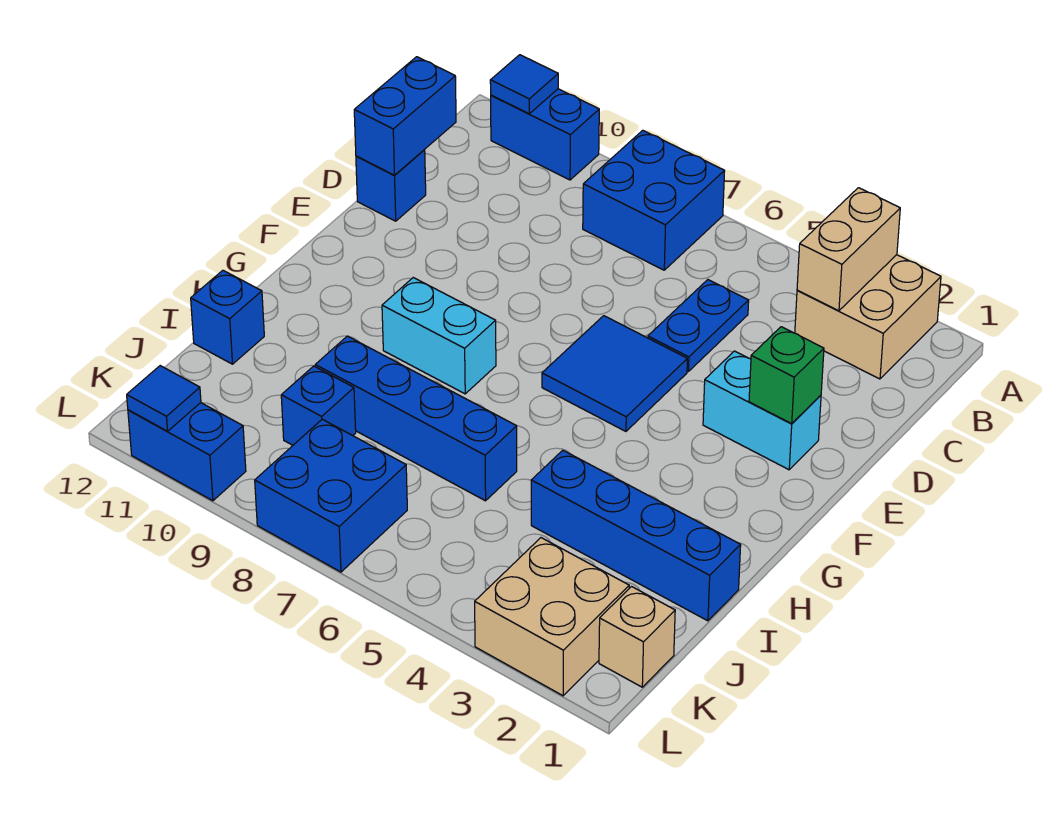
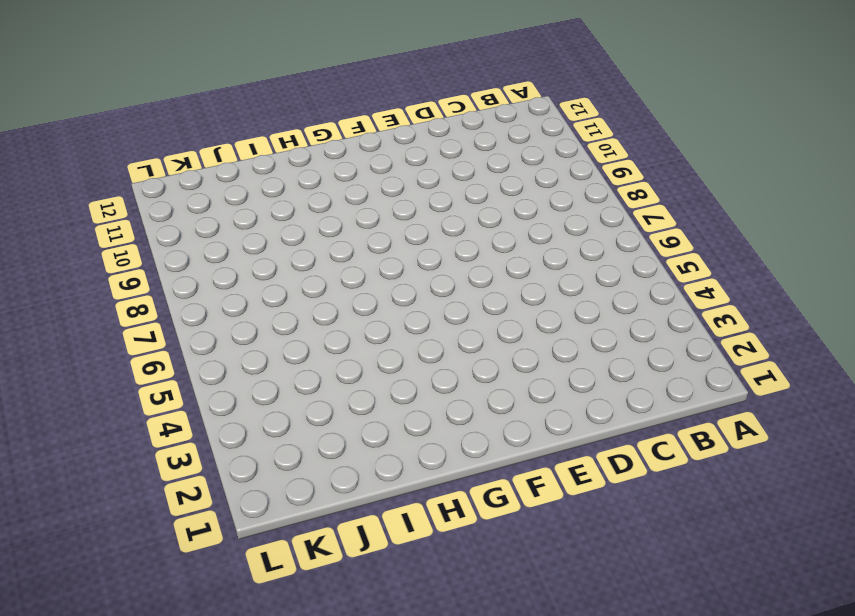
none -> tan 2x2 brick [795,255,941,379]
none -> blue 2x2 brick [583,130,725,270]
none -> blue 1x2 brick [491,89,599,180]

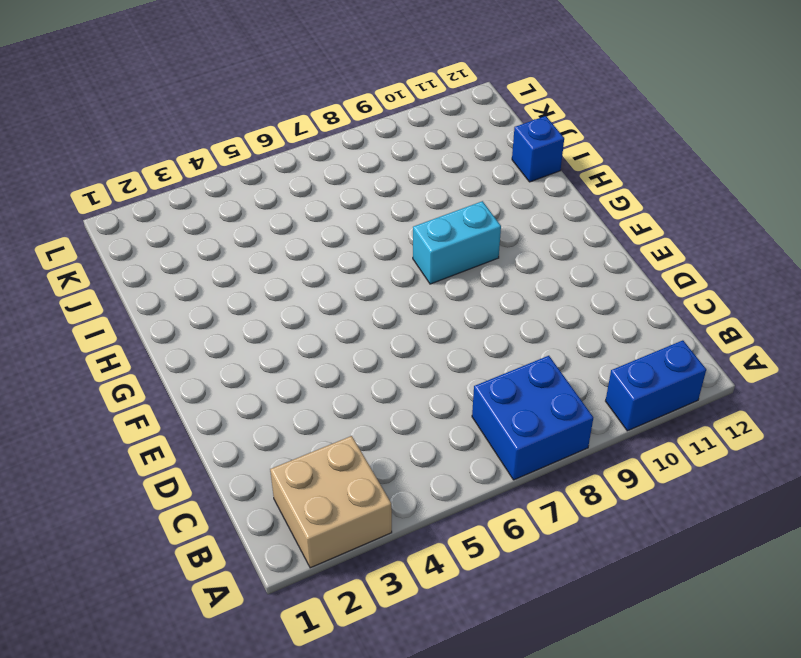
none -> blue 1x2 plate [648,280,749,371]
none -> blue 1x1 brick [356,150,426,221]
none -> cyan 1x2 brick [703,351,821,470]

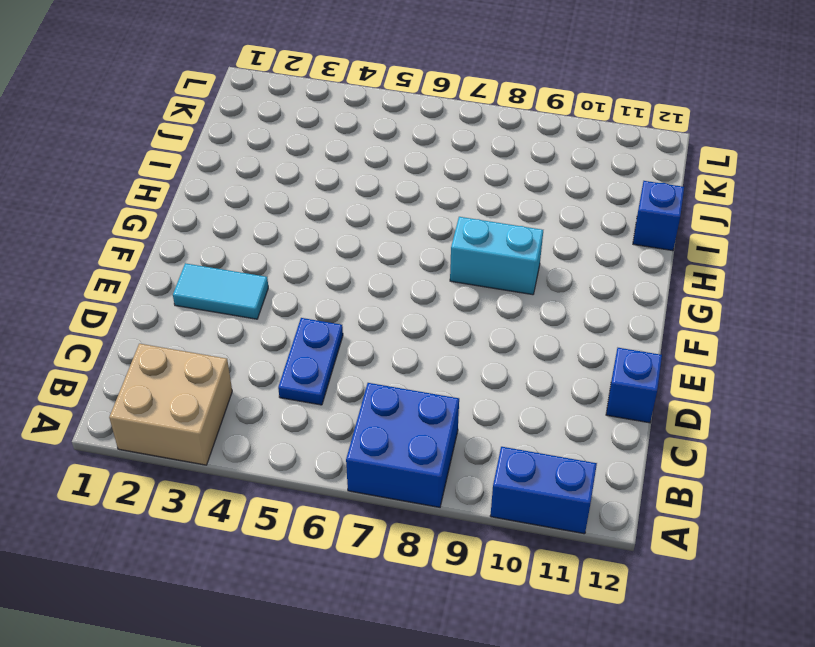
cyan 1x2 tile [173,263,268,319] -> cyan 1x2 brick [703,351,821,470]
none -> blue 2x2 tile [542,316,687,431]
none -> blue 1x4 brick [531,450,741,621]
none -> blue 1x4 brick [315,336,517,501]

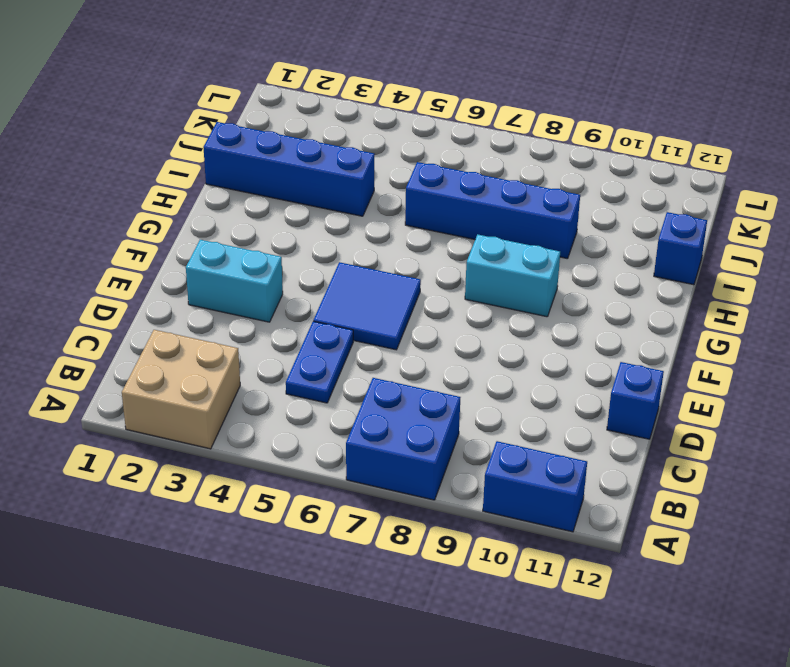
none -> blue 1x1 brick [281,366,356,445]
none -> tan 1x1 brick [599,587,675,687]
none -> tan 2x2 brick [475,538,629,696]

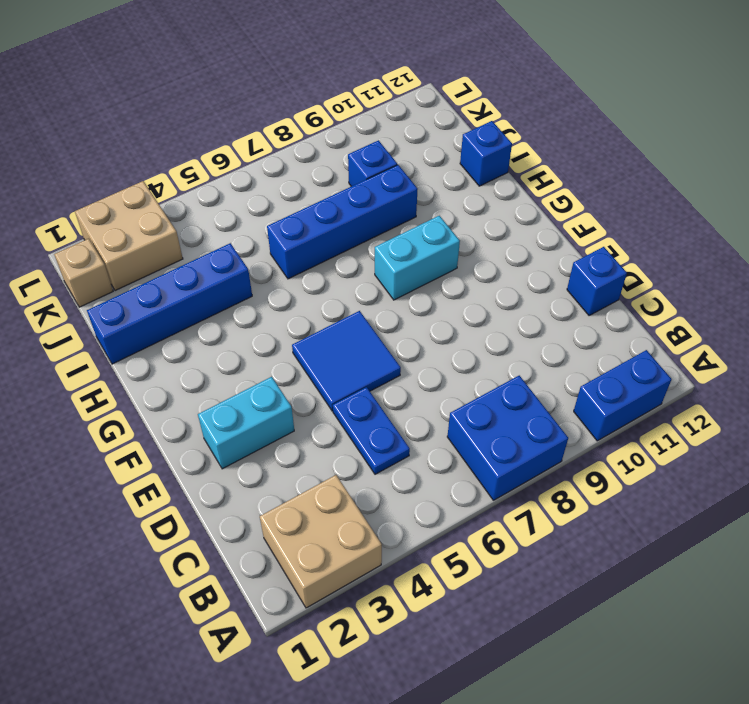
none -> blue 2x2 brick [255,419,407,572]
none -> blue 1x2 brick [128,403,246,501]
none -> tan 1x2 brick [797,188,900,311]

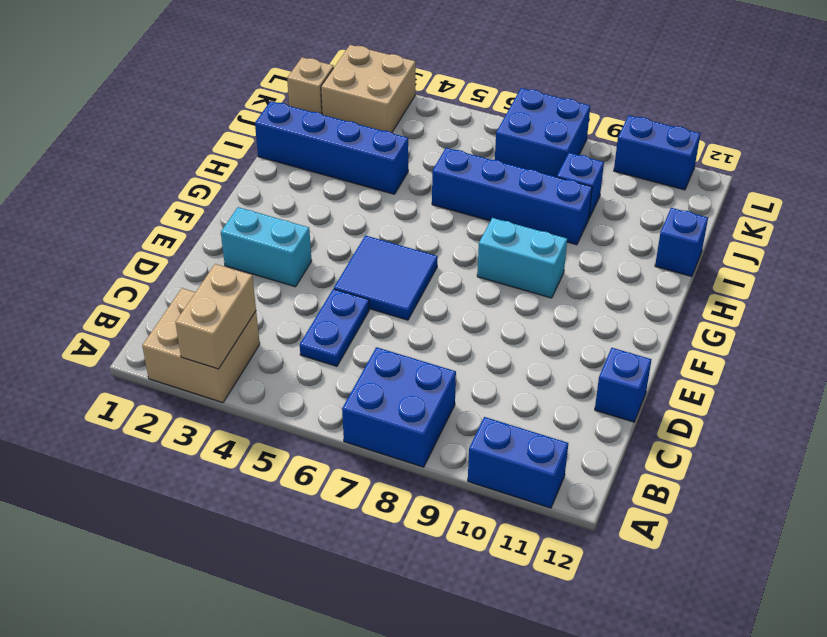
none -> blue 1x1 tile [490,55,558,114]
none -> blue 1x2 brick [354,57,456,175]
none -> green 1x1 brick [749,327,824,424]

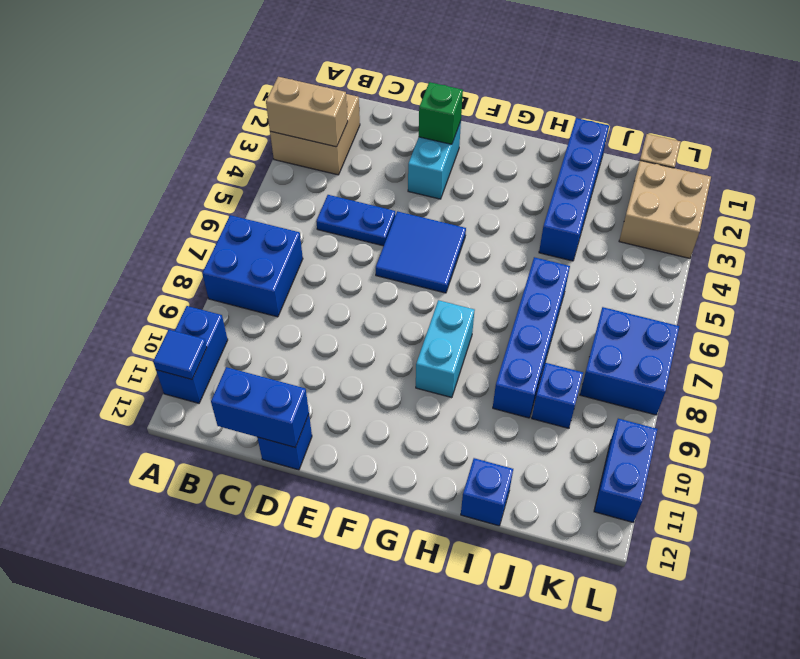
none -> blue 1x1 tile [127,366,201,431]

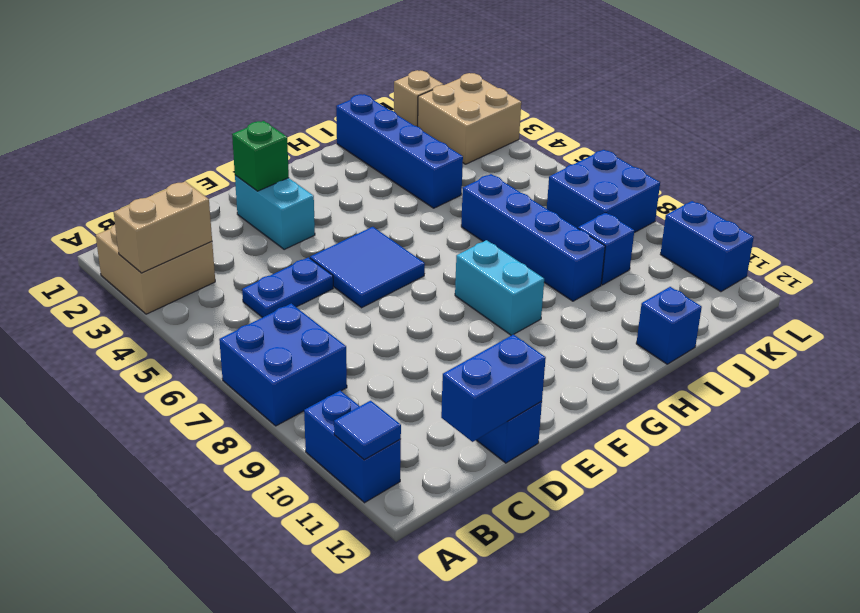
none -> blue 1x1 tile [127,366,201,431]

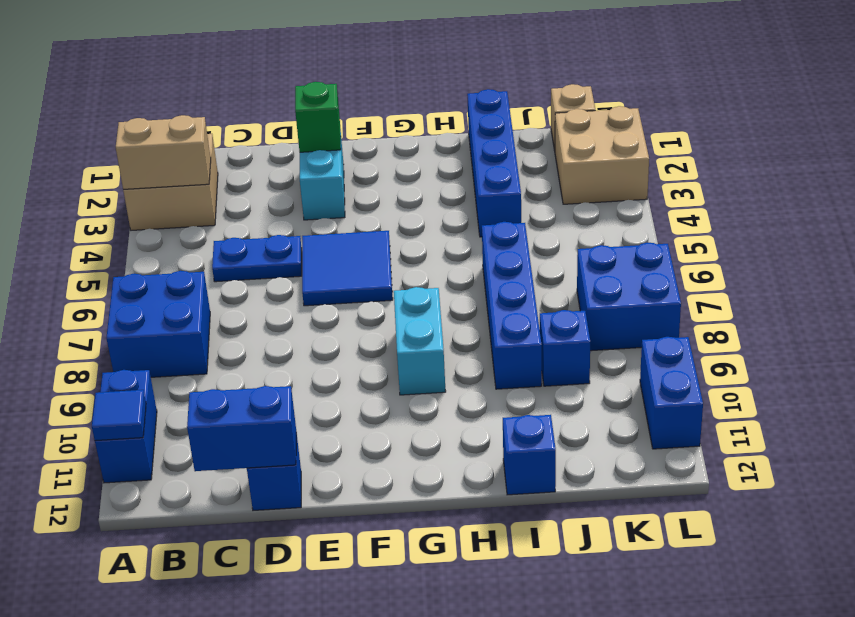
none -> blue 1x1 tile [127,366,201,431]

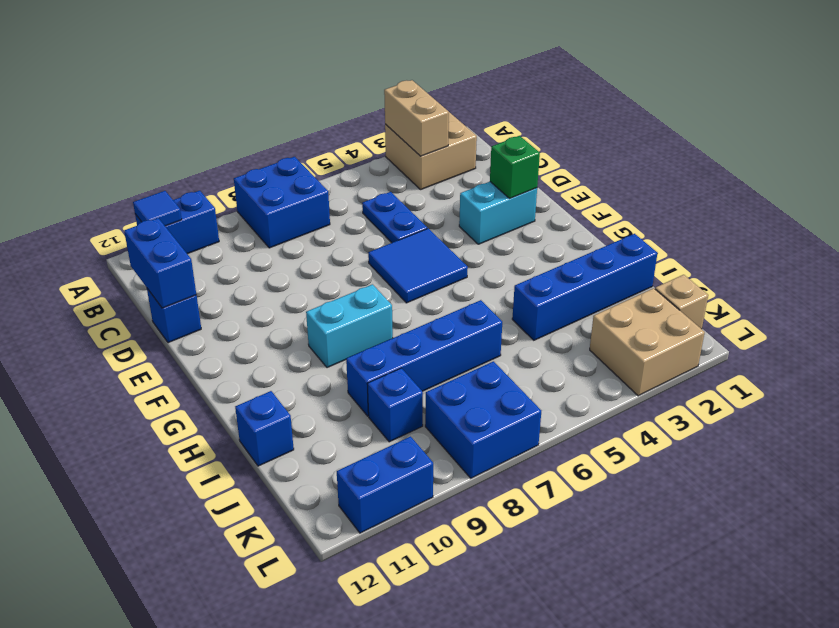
none -> blue 1x1 tile [127,366,201,431]

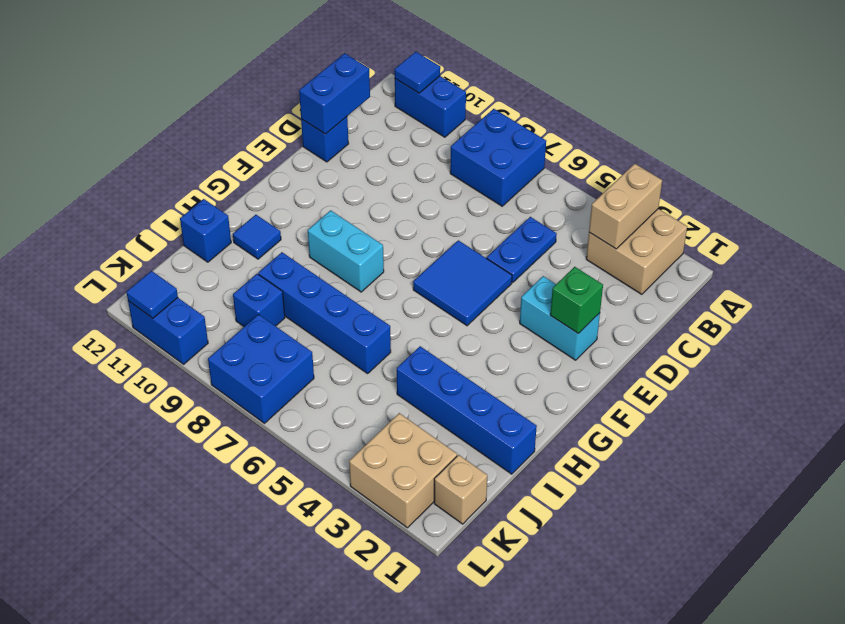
blue 1x1 tile [233,215,281,259] -> none

